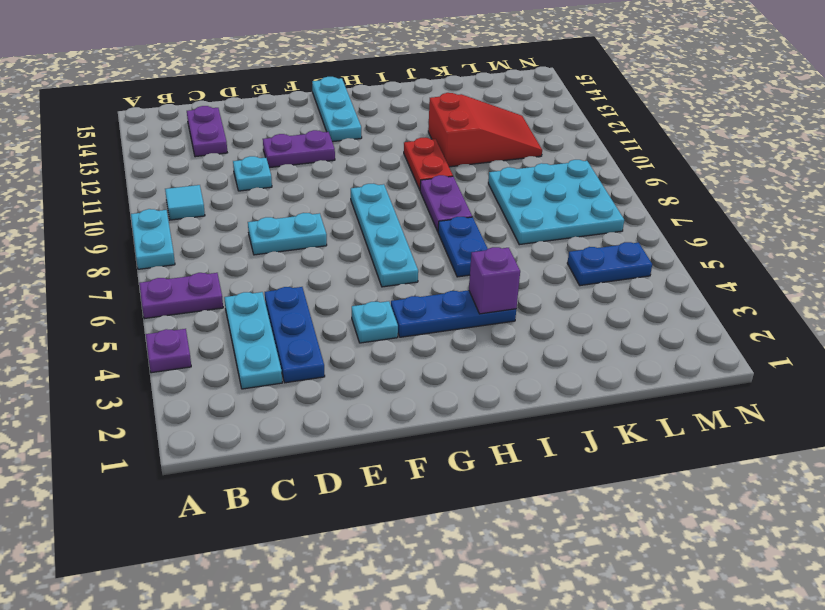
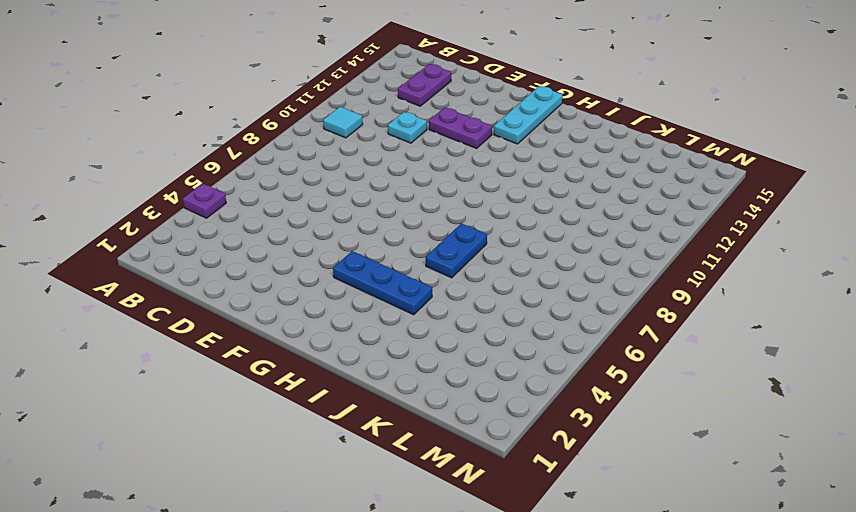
none -> purple 1x2 plate [139,273,223,319]
none -> cyan 1x2 plate [131,209,175,269]
none -> cyan 1x3 plate [224,292,282,389]

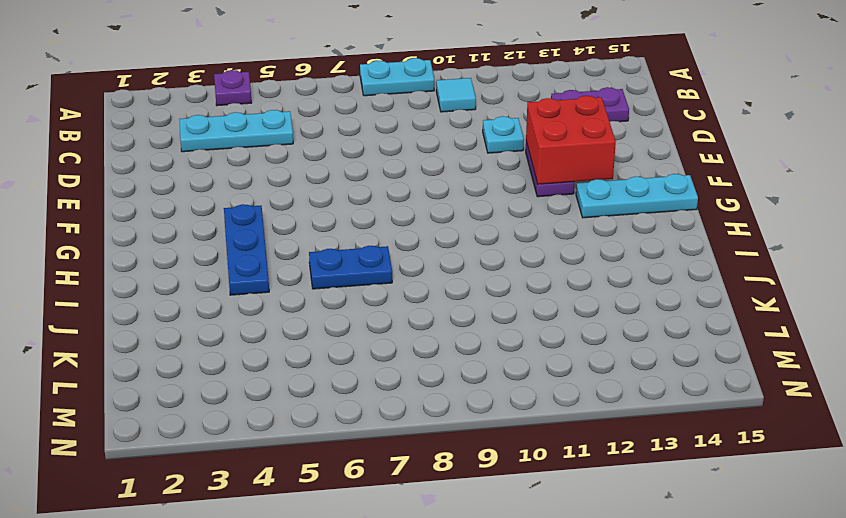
red 2x2 brick [526,96,616,184] -> none
none -> purple 1x2 plate [139,273,223,319]
none -> blue 1x3 plate [265,287,325,383]
none -> cyan 1x2 plate [248,213,327,255]

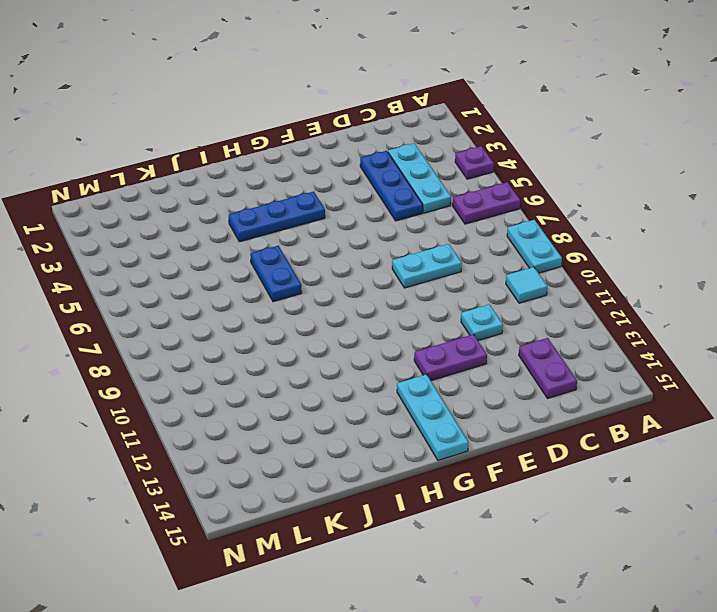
none -> cyan 1x1 plate [352,301,398,343]
none -> cyan 1x4 plate [351,184,418,287]
none -> purple 1x2 plate [420,175,472,231]

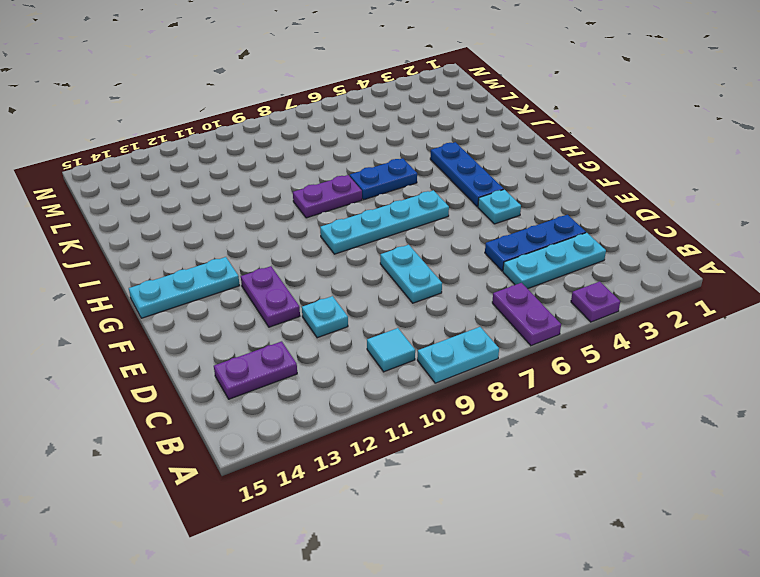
none -> red 1x2 plate [404,138,453,190]
none -> red 2x3 slope [428,93,542,167]
none -> cyan 3x3 plate [488,160,624,245]

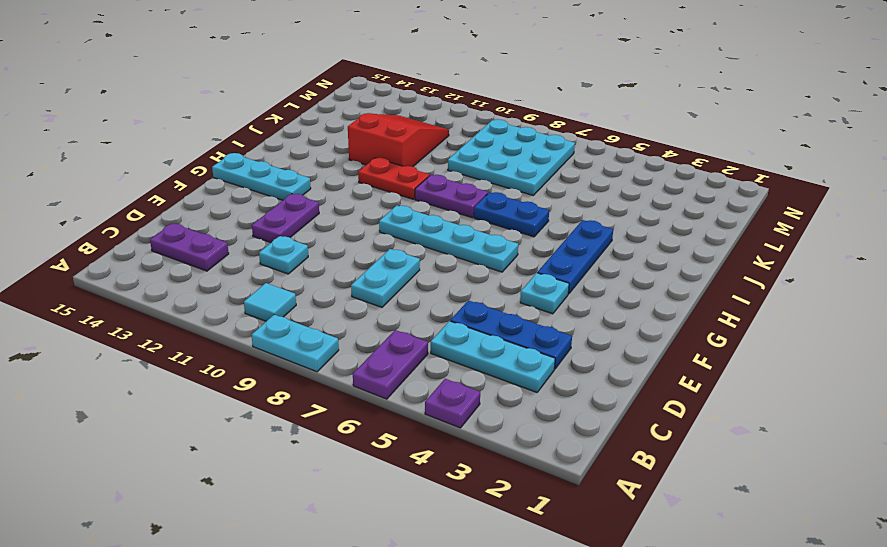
none -> blue 1x2 plate [567,242,652,286]
none -> purple 1x1 brick [469,247,520,314]

